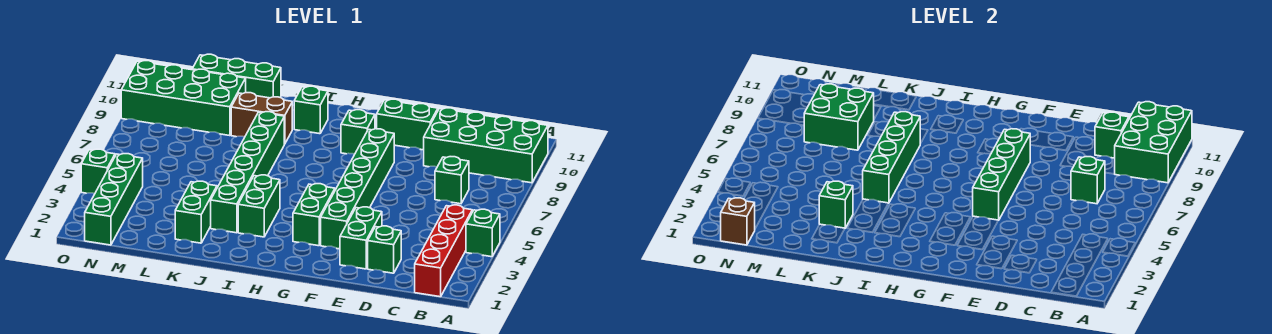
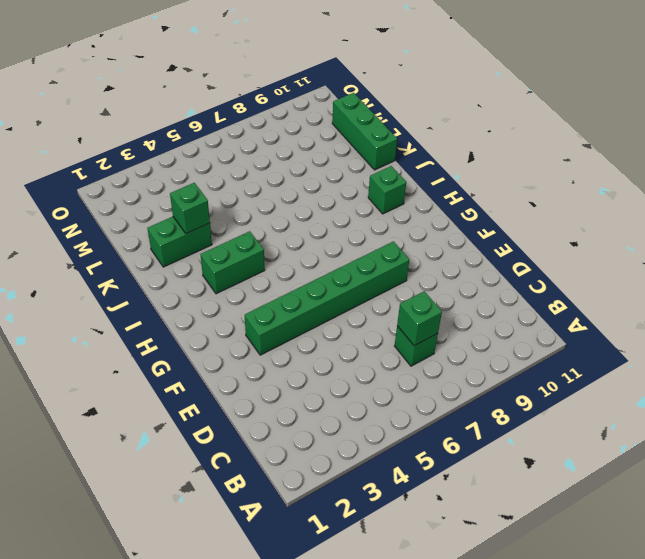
none -> green 1x1 brick [466,209,500,257]
none -> green 2x4 brick [424,108,548,183]
none -> red 1x4 brick [415,205,472,297]

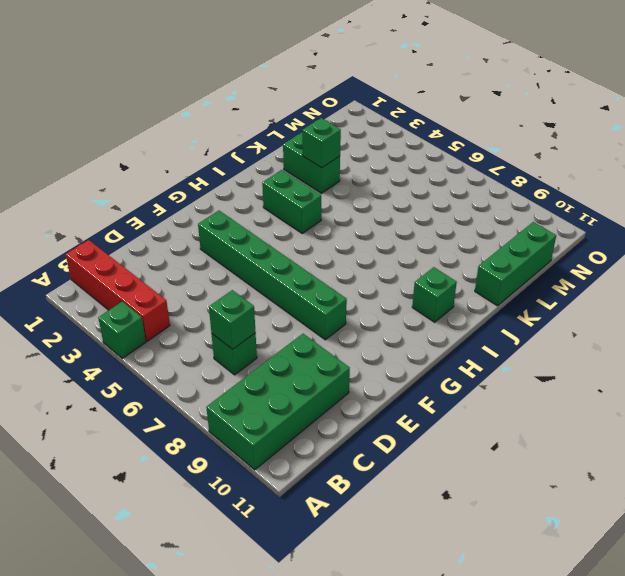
none -> green 1x1 brick [368,226,401,273]
none -> green 1x2 brick [340,207,382,269]
none -> green 1x2 brick [377,99,438,150]

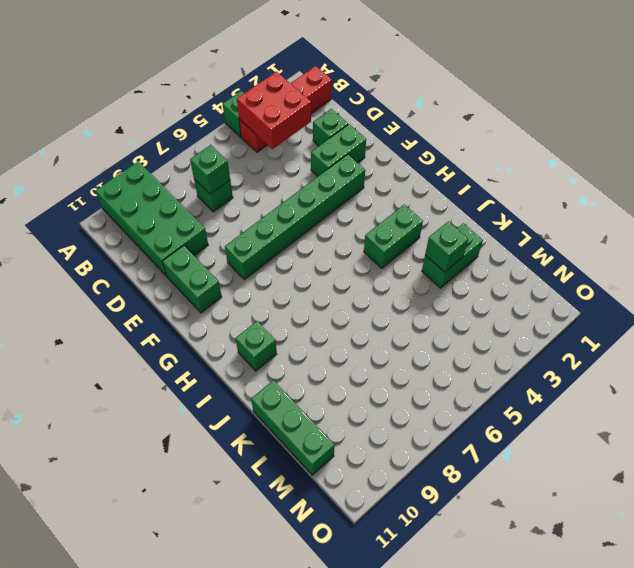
red 2x2 brick [237,71,311,149] -> none
none -> green 1x2 brick [293,184,335,246]
none -> green 1x1 brick [341,110,375,154]
none -> green 1x6 brick [211,112,284,233]

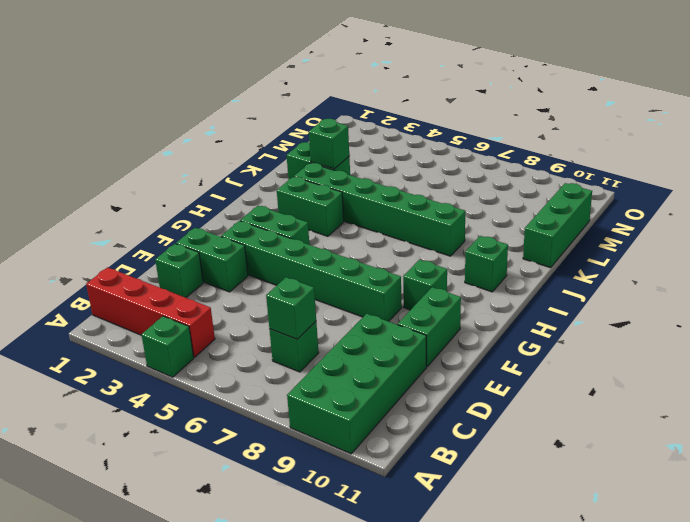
none -> brown 1x2 brick [231,93,292,144]
none -> green 2x4 brick [121,61,246,136]
none -> green 1x4 brick [85,154,143,245]

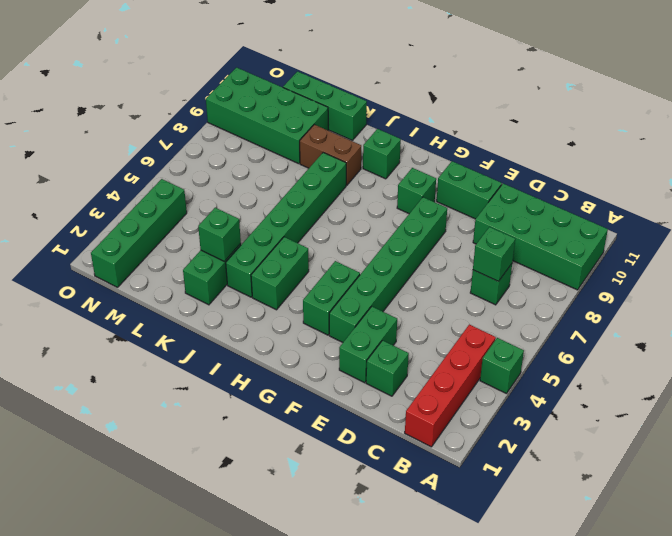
none -> green 1x1 brick [81,149,115,194]
none -> green 2x3 brick [1115,102,1192,183]
none -> green 1x1 brick [1095,112,1129,158]

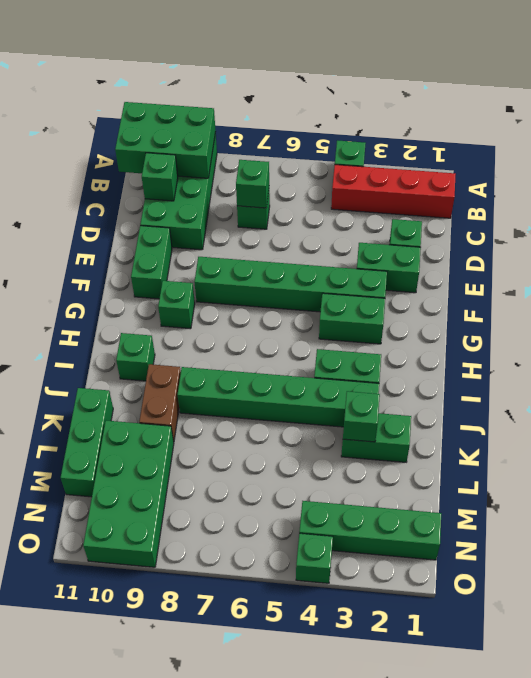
none -> green 1x4 brick [973,129,1030,220]
none -> green 1x4 brick [863,112,921,203]
none -> green 2x2 brick [804,84,874,150]

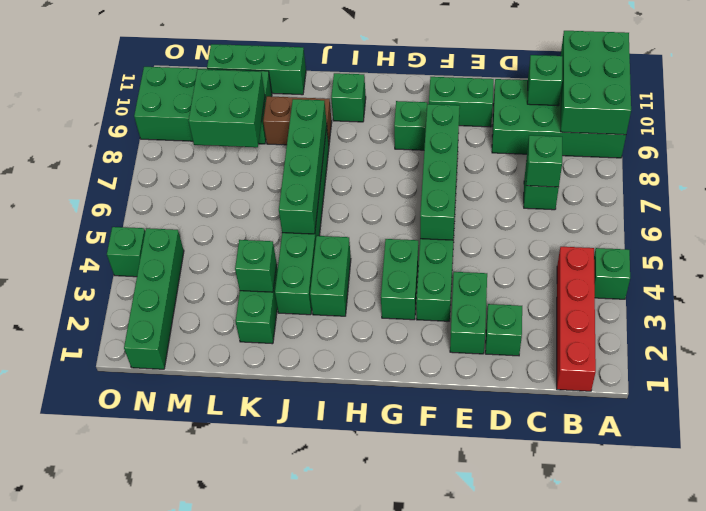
none -> brown 1x1 brick [721,198,755,245]

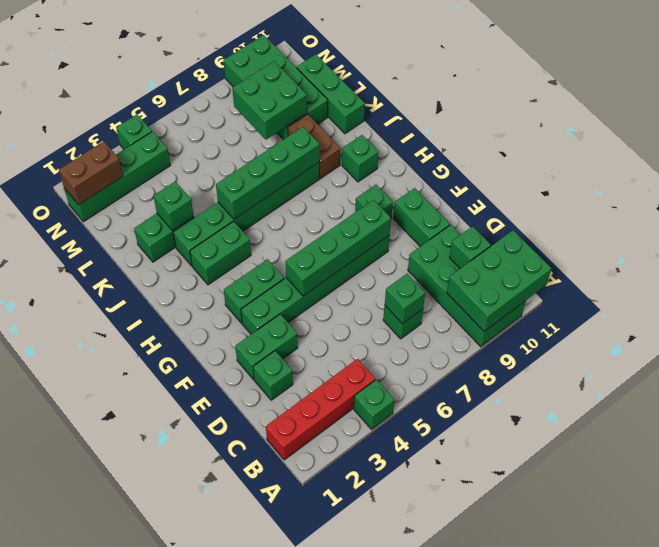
brown 1x2 brick [59,141,123,205] -> brown 1x1 brick [721,198,755,245]

